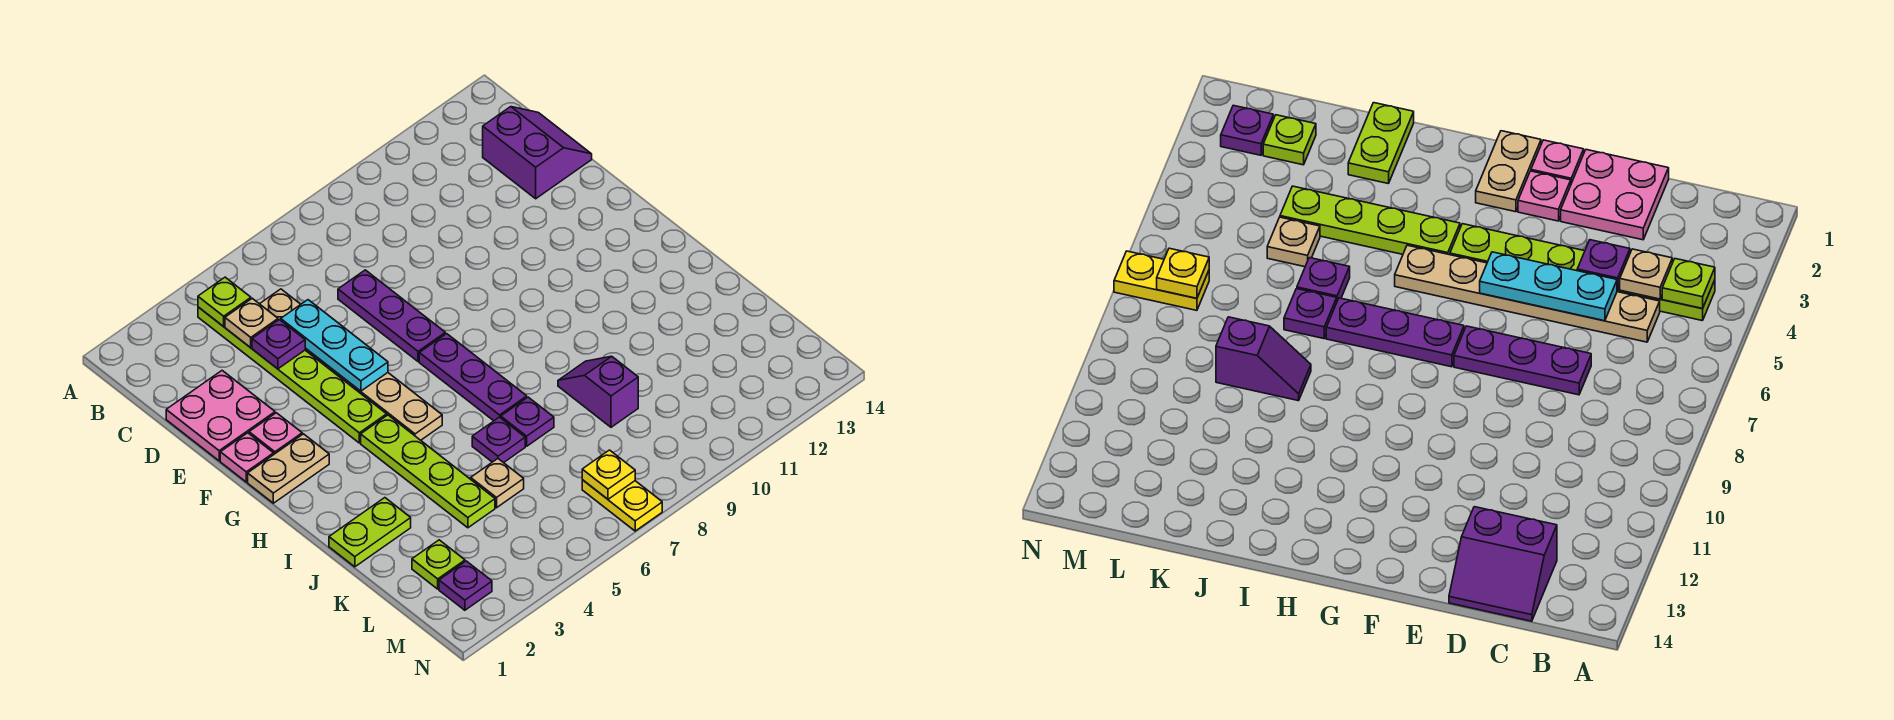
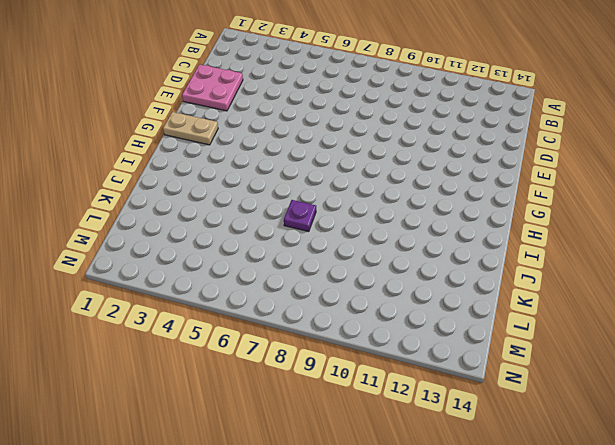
none -> lime 1x6 plate [198,307,387,443]
none -> tan 1x6 plate [260,289,442,440]
none -> purple 2x2 slope [483,107,592,199]

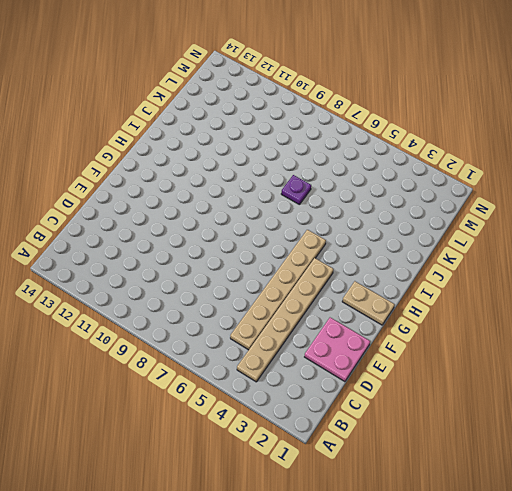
tan 1x6 plate [237,258,333,382] -> lime 1x6 plate [198,307,387,443]
none -> purple 2x2 slope [483,107,592,199]
none -> purple 1x3 plate [338,270,445,362]
none -> pink 1x1 plate [220,433,274,482]

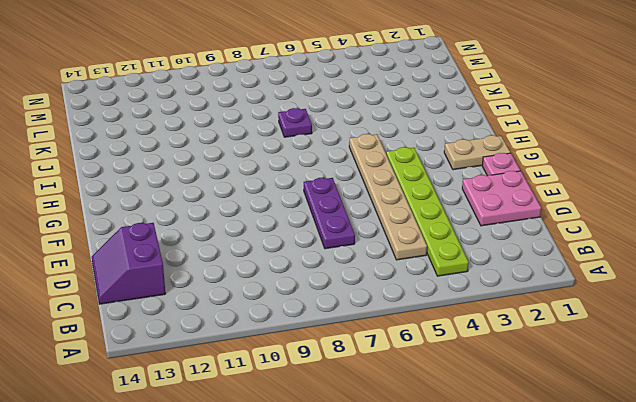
none -> pink 1x1 plate [249,413,302,454]
none -> purple 1x3 plate [419,334,527,421]
none -> lime 1x4 plate [361,415,495,528]

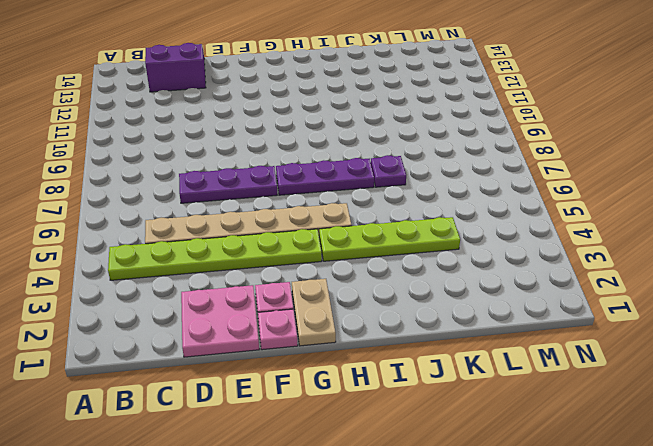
none -> lime 1x2 plate [329,498,411,567]
none -> purple 1x1 plate [472,417,525,463]
none -> purple 1x2 slope [558,356,638,427]

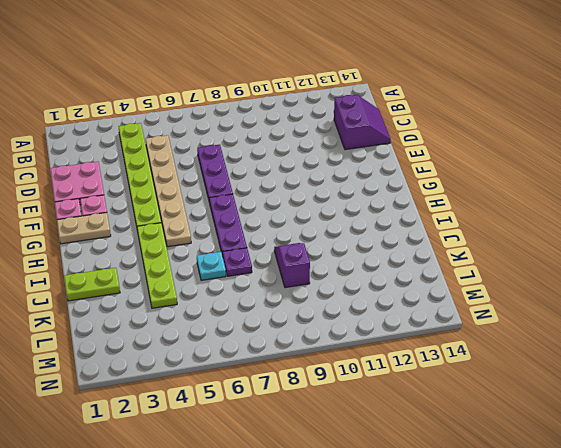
cyan 1x1 plate [197,252,226,280] -> purple 1x1 plate [472,417,525,463]
none -> tan 1x1 plate [471,459,524,508]
none -> lime 1x1 plate [412,540,465,589]
none -> purple 1x1 plate [439,561,492,610]

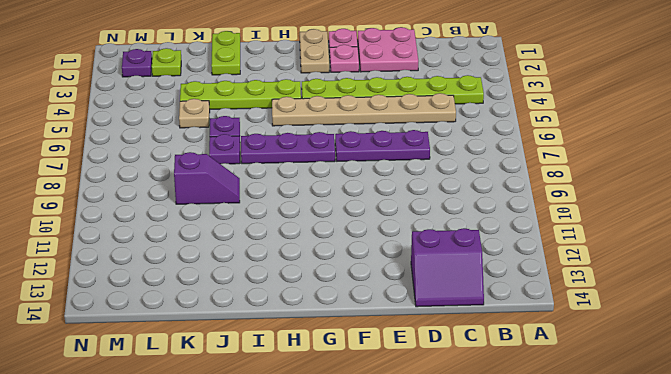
none -> yellow 1x2 plate [582,480,662,531]
none -> lime 1x1 plate [198,277,251,327]
none -> tan 1x1 plate [225,298,278,348]

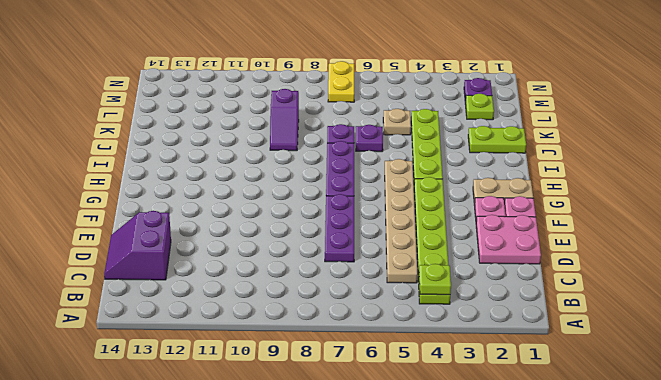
none -> tan 1x1 plate [225,298,278,348]
none -> purple 1x1 plate [252,320,305,369]
none -> cyan 1x3 plate [281,300,388,391]

